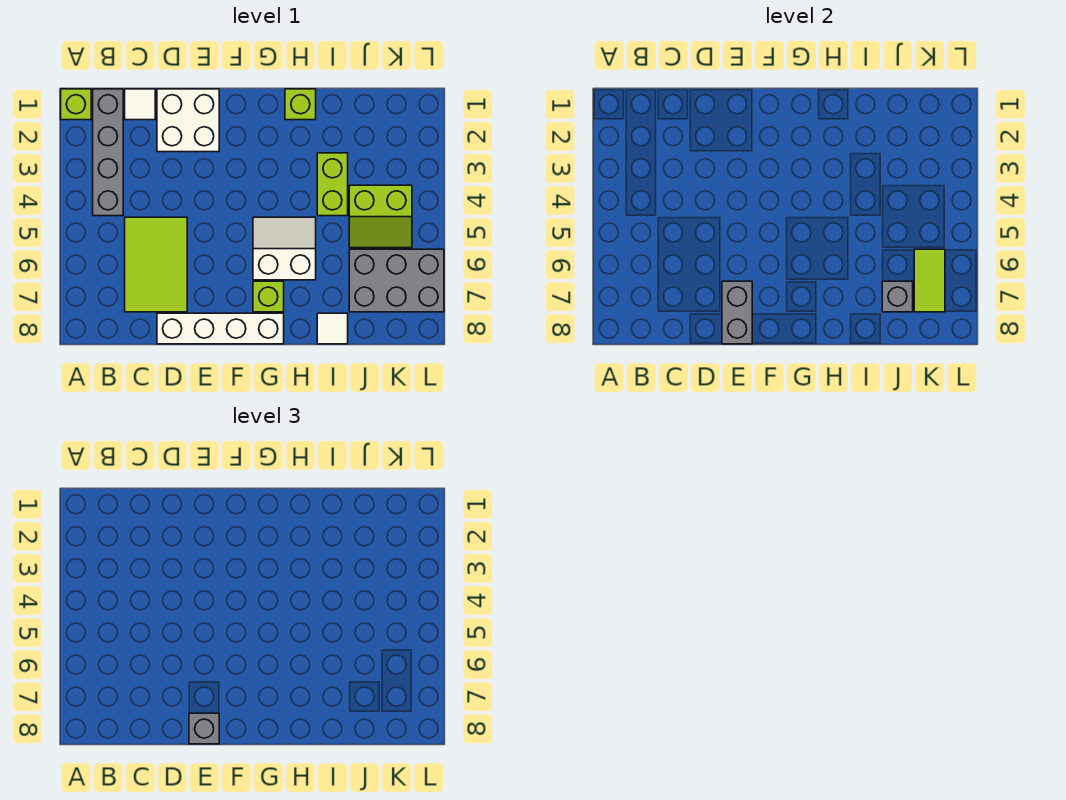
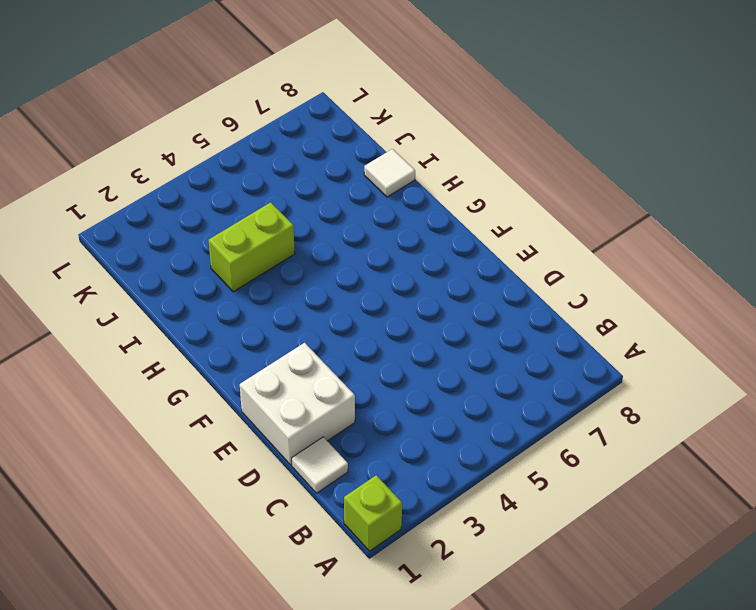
none -> grey 1x4 brick [93,89,123,216]
none -> lime 2x3 tile [125,217,187,312]
none -> white 1x4 brick [157,313,284,344]

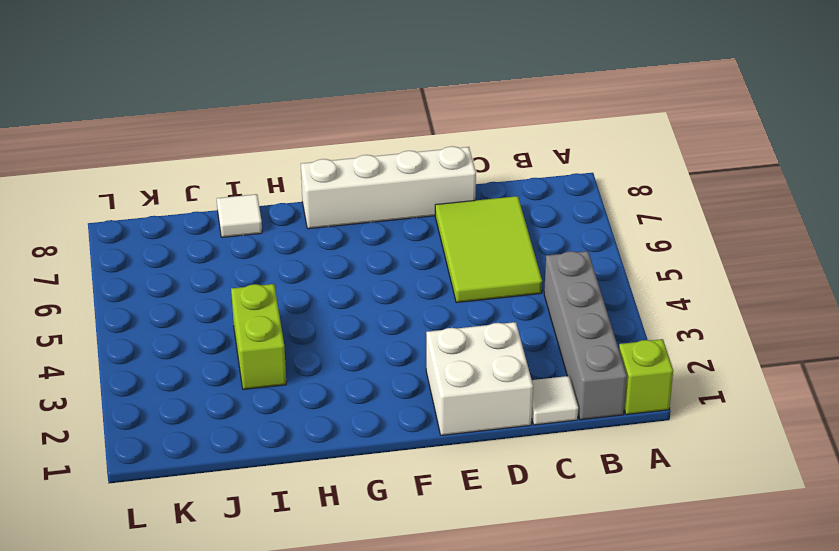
none -> white 2x2 slope [253,217,316,280]
none -> lime 1x1 brick [253,281,284,312]
none -> lime 1x1 brick [285,89,316,120]

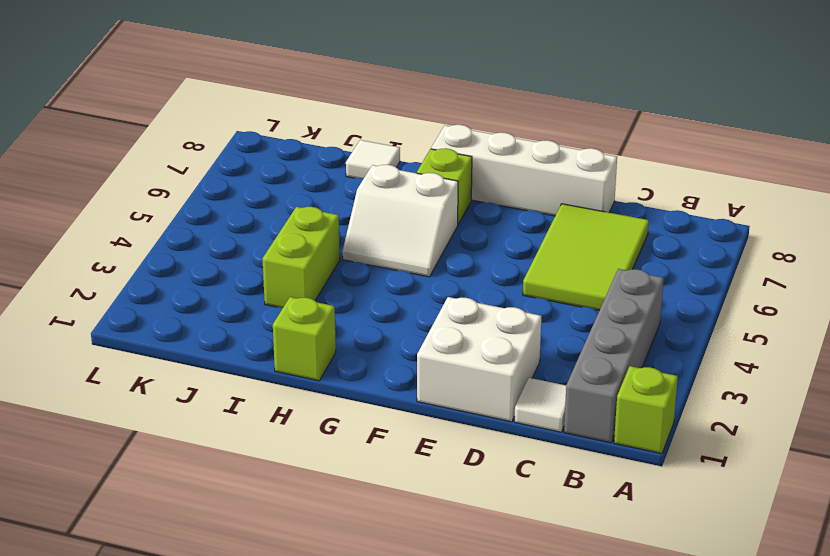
none -> lime 2x2 slope [349,185,412,248]
none -> grey 2x3 brick [349,249,444,312]
none -> grey 1x2 brick [722,281,752,344]

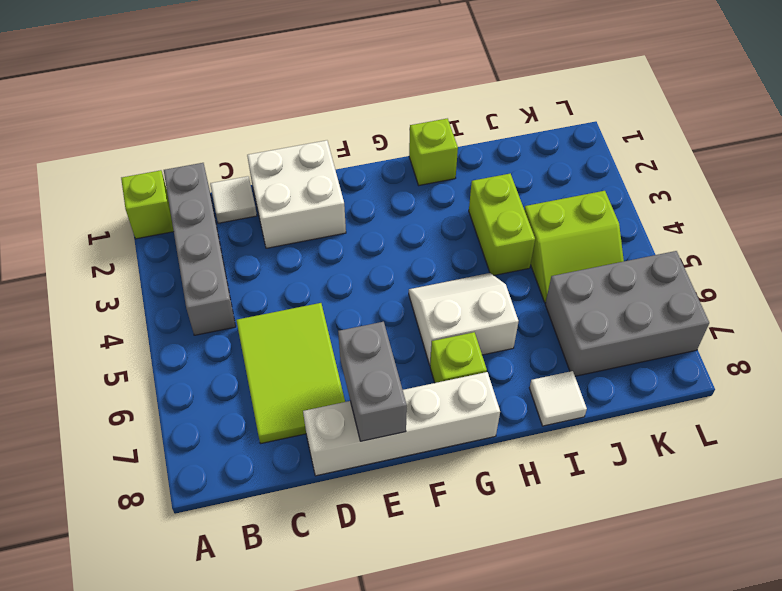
none -> grey 1x1 brick [882,281,913,312]
none -> lime 1x2 tile [914,249,945,312]
none -> grey 1x1 brick [189,713,219,744]

